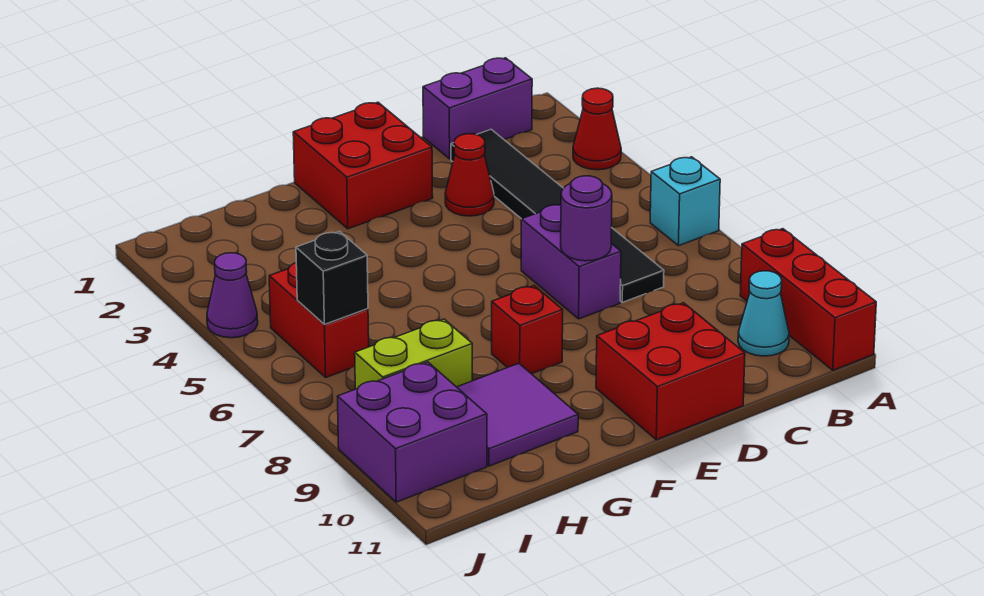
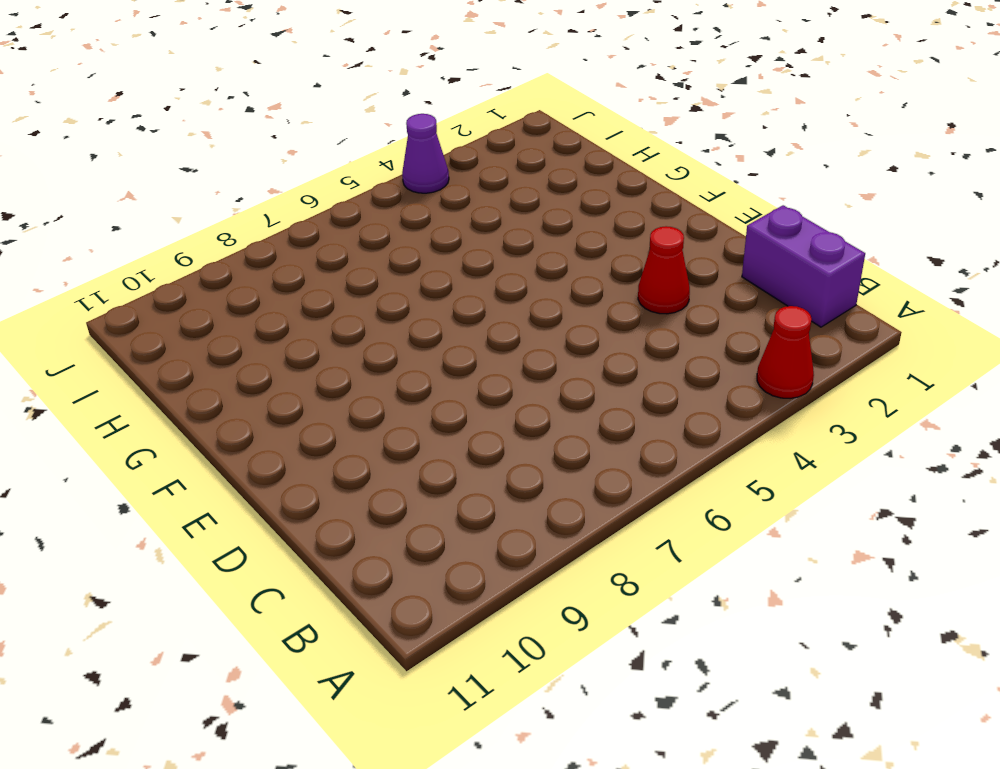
none -> cyan 1x1 brick [650,157,720,246]
none -> red 1x3 brick [740,229,876,370]
none -> cyan 1x1 cone [738,271,789,356]

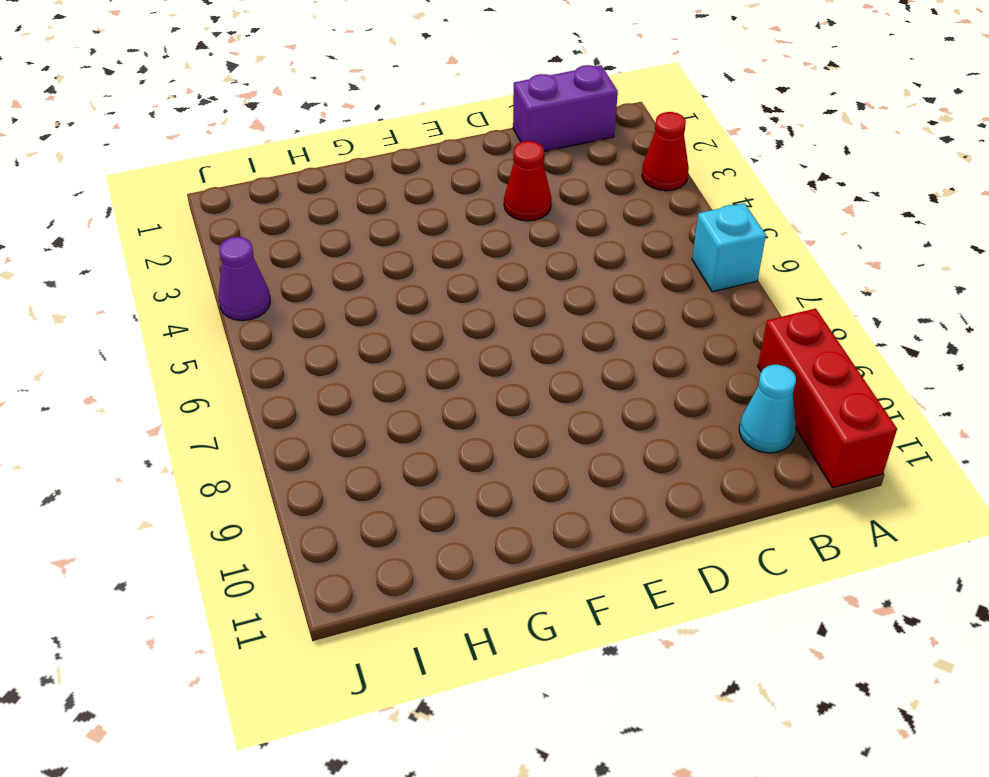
none -> black 1x6 tile [451,129,664,302]
none -> purple 1x2 brick [521,205,621,319]
none -> red 2x2 brick [596,303,745,440]

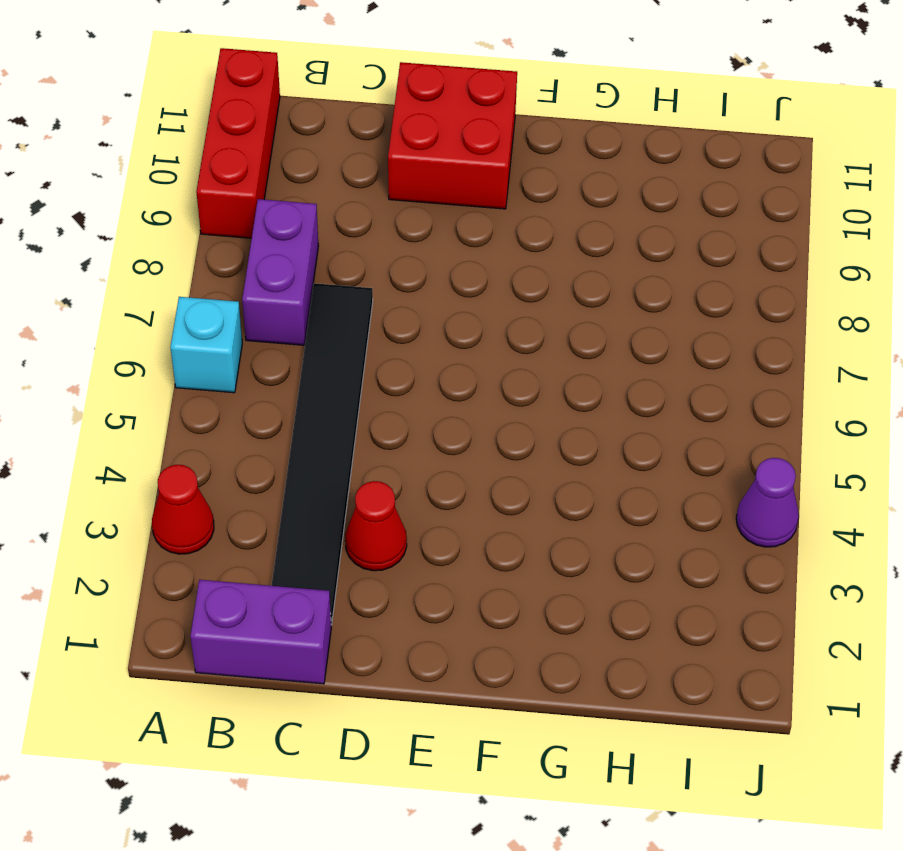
purple 1x2 brick [242,199,318,345] -> purple 1x2 brick moved to [521,205,621,319]
none -> cyan 1x1 cone [738,271,789,356]
none -> red 2x2 brick [293,102,433,229]
none -> red 1x1 brick [492,286,563,374]

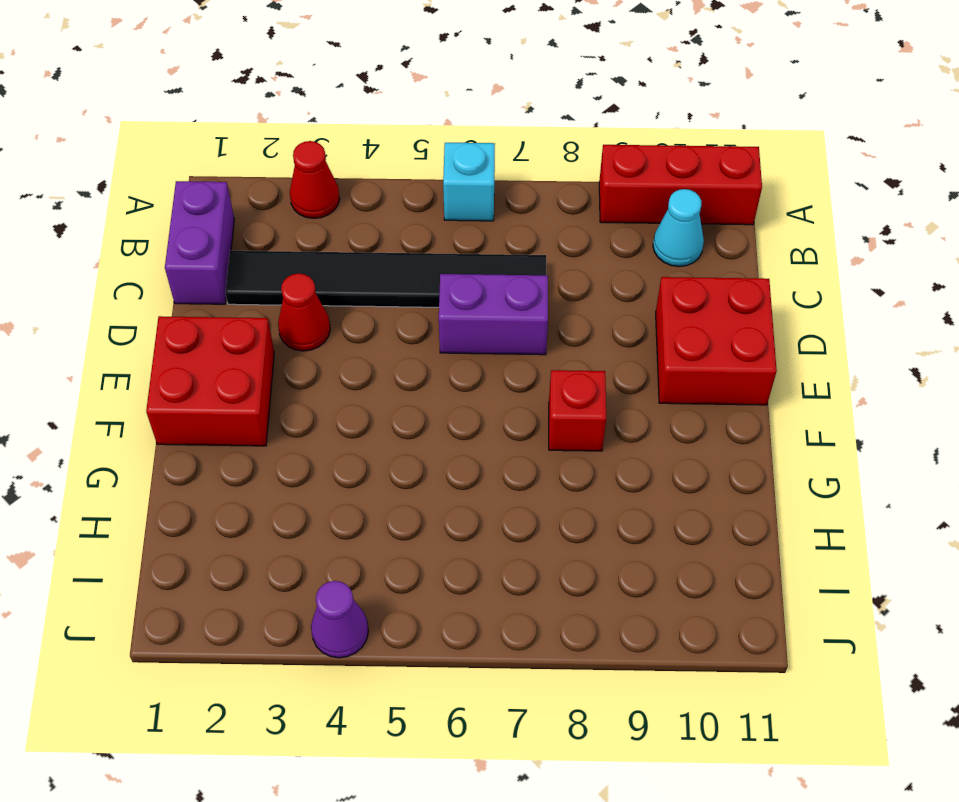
none -> purple 2x2 tile [457,363,578,466]
none -> lime 1x2 brick [355,319,473,389]
none -> red 1x2 brick [269,263,369,377]

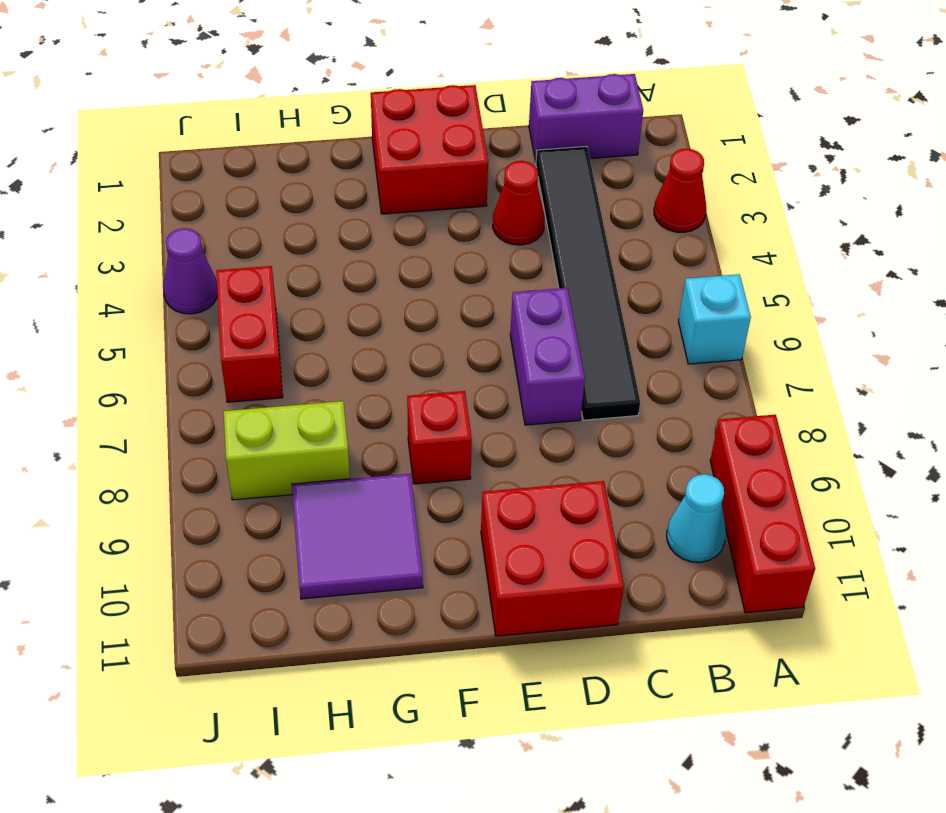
none -> purple 2x2 brick [337,362,487,502]
none -> purple 1x1 round brick [561,176,612,261]
none -> black 1x1 brick [296,231,368,324]

